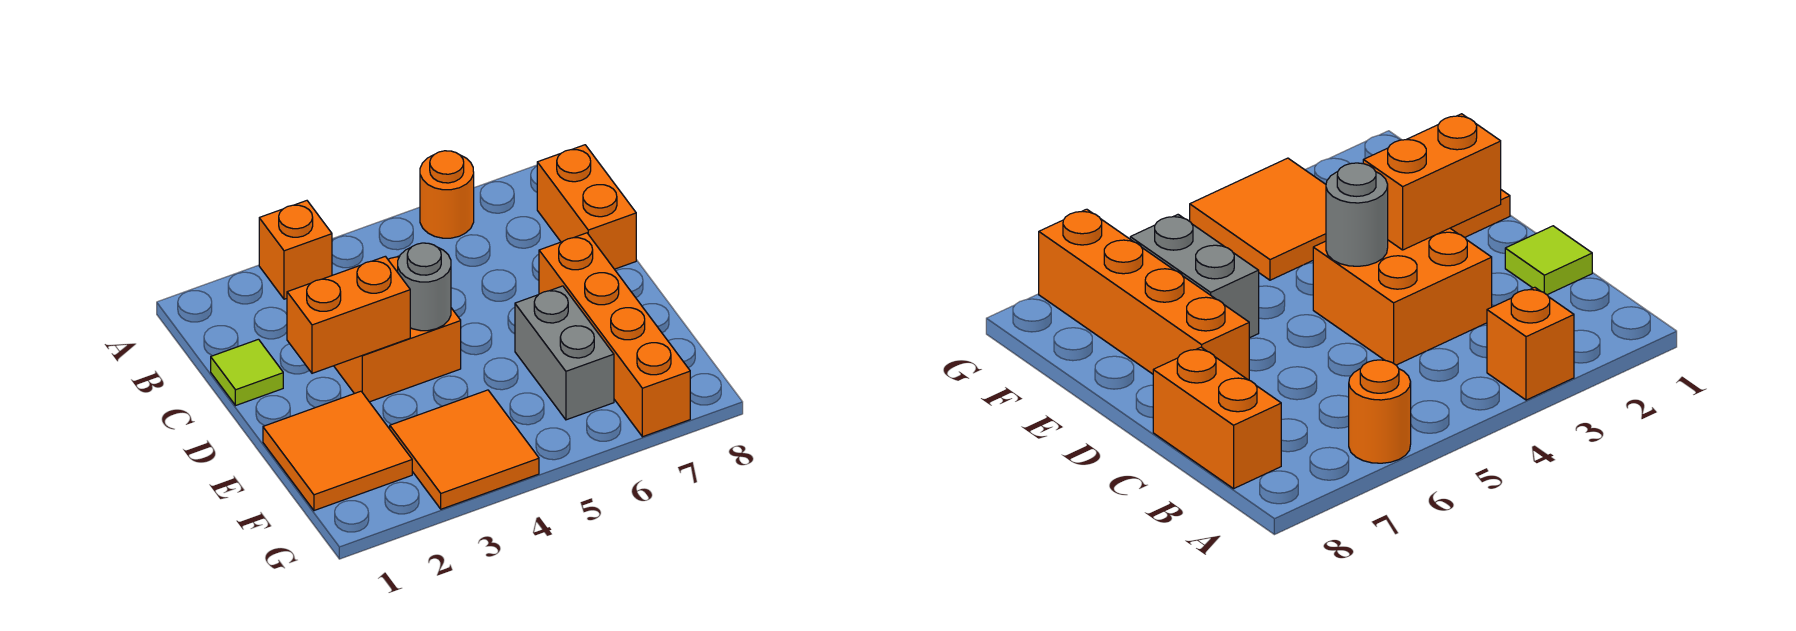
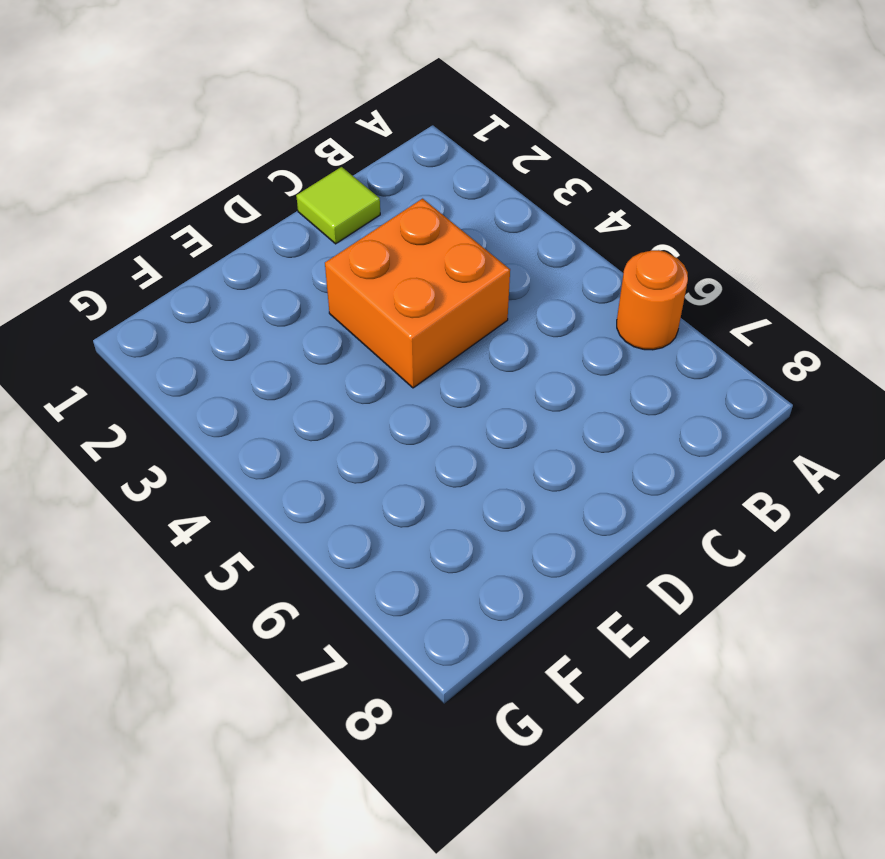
none -> orange 1x1 brick [259,201,332,299]
none -> orange 1x2 brick [537,145,636,269]

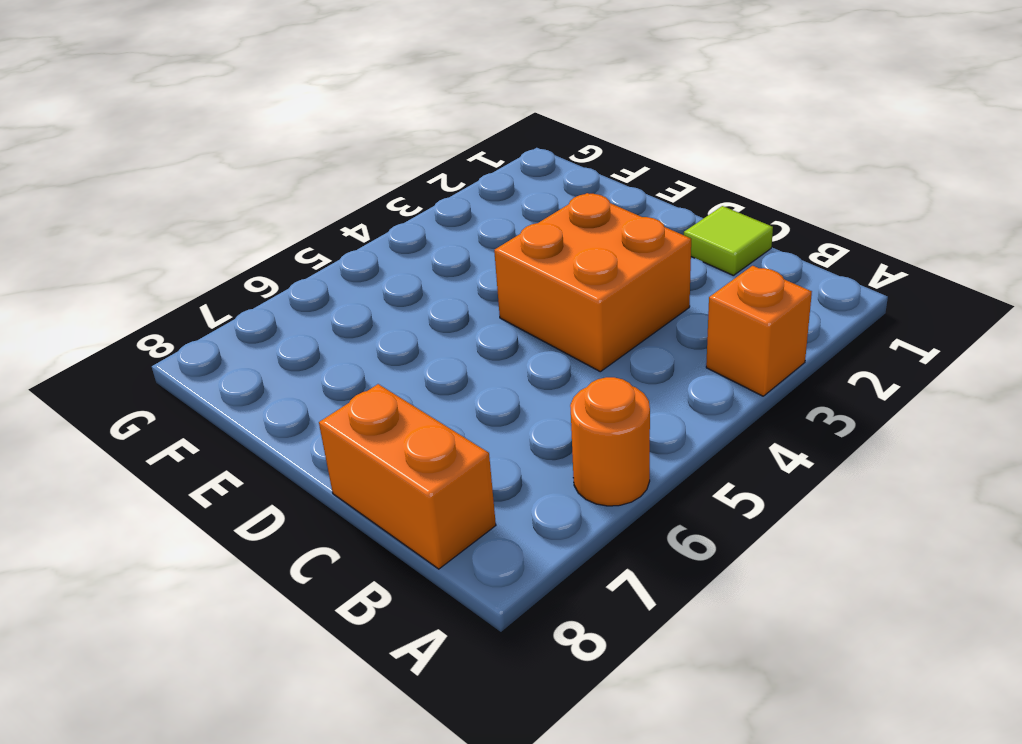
none -> orange 1x4 brick [539,233,690,437]
none -> orange 2x2 tile [263,391,412,511]

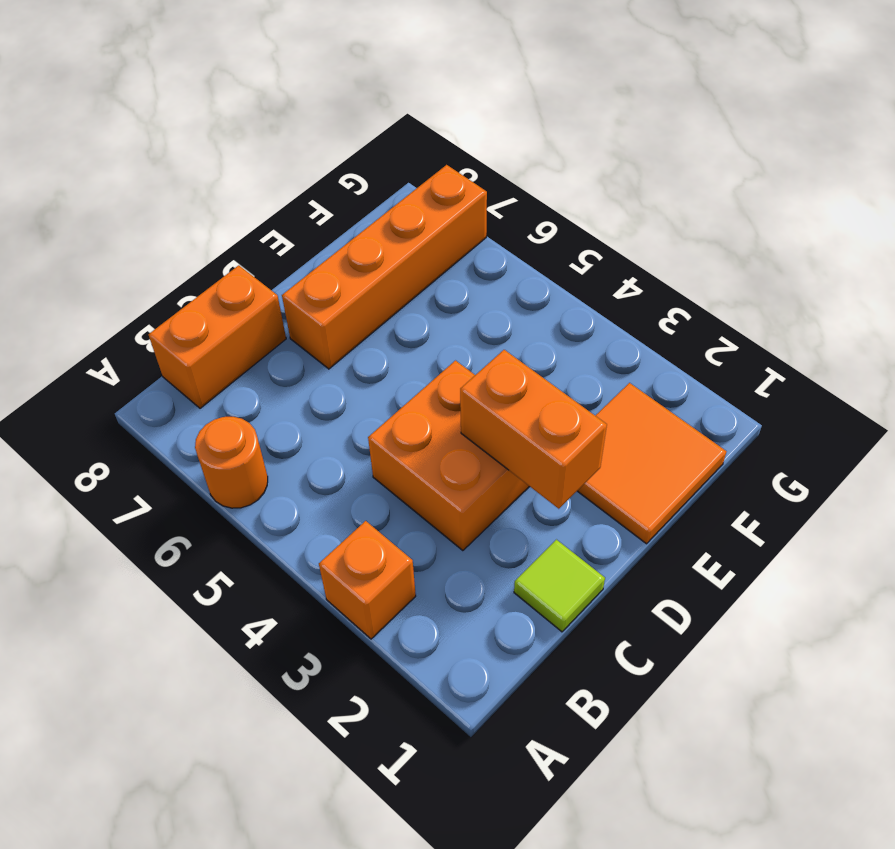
none -> grey 1x2 brick [515,286,614,420]
none -> orange 2x2 tile [390,390,539,509]

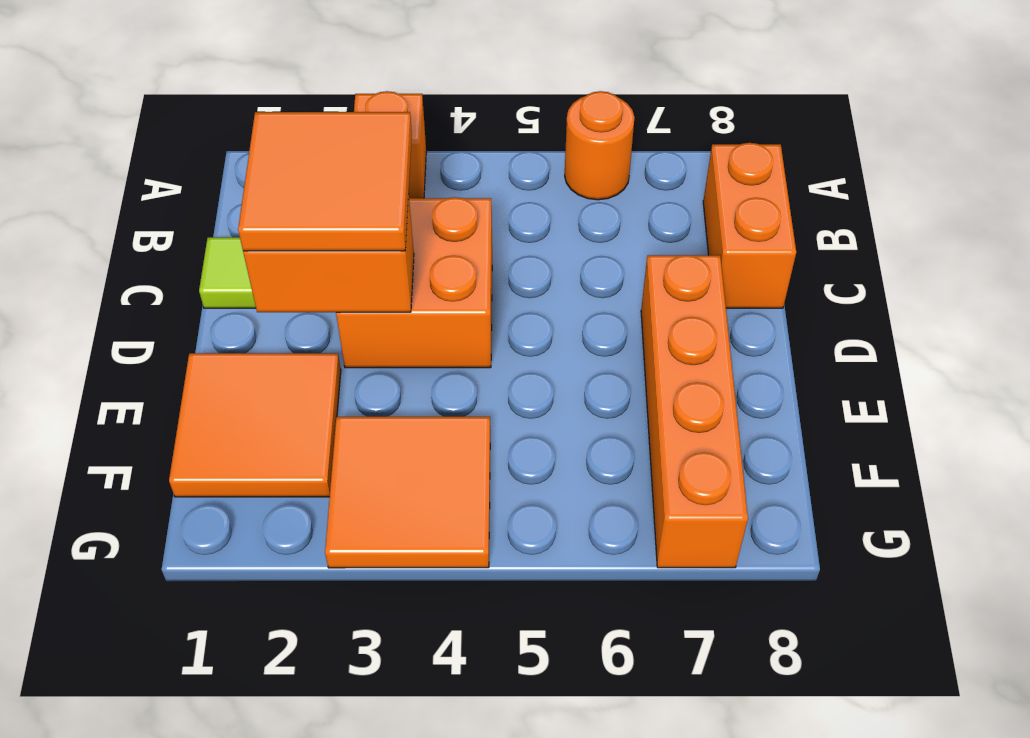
orange 2x2 tile [238,112,412,251] -> none
none -> grey 1x2 brick [515,286,614,420]
none -> grey 1x1 round brick [398,243,451,331]

